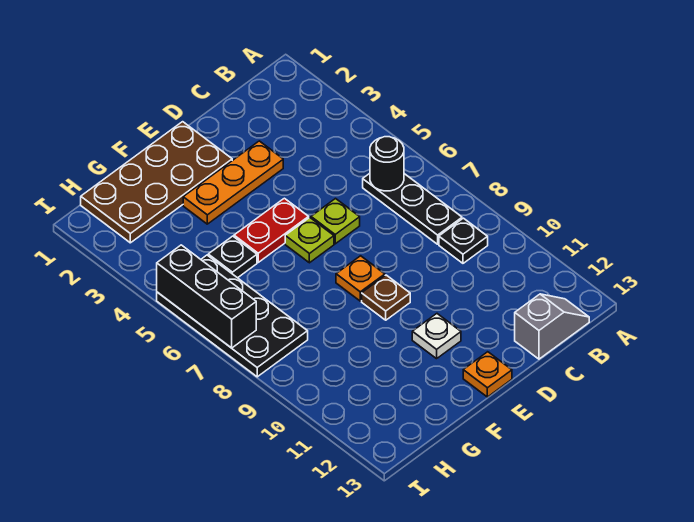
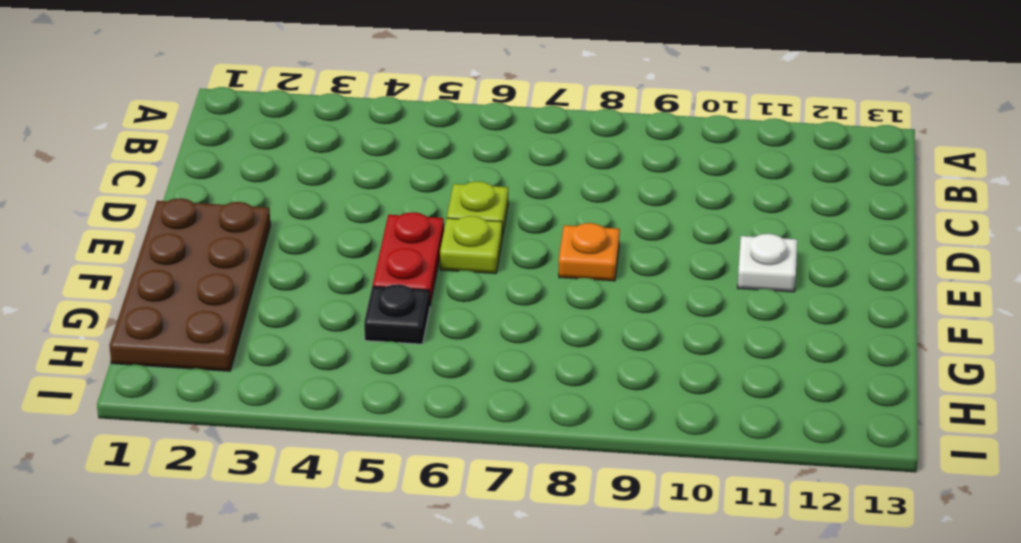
none -> black 1x3 plate [363,173,462,244]
none -> black 1x1 plate [439,218,488,263]
none -> grey 1x2 slope [515,294,589,359]

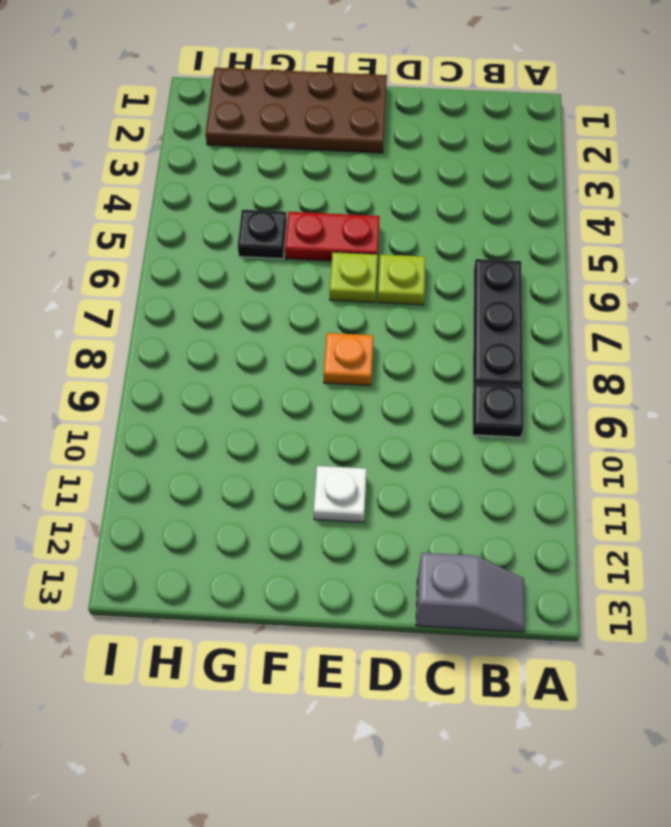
none -> orange 1x3 plate [183,141,283,224]
none -> brown 1x1 plate [362,275,410,320]
none -> orange 1x1 plate [463,352,512,397]

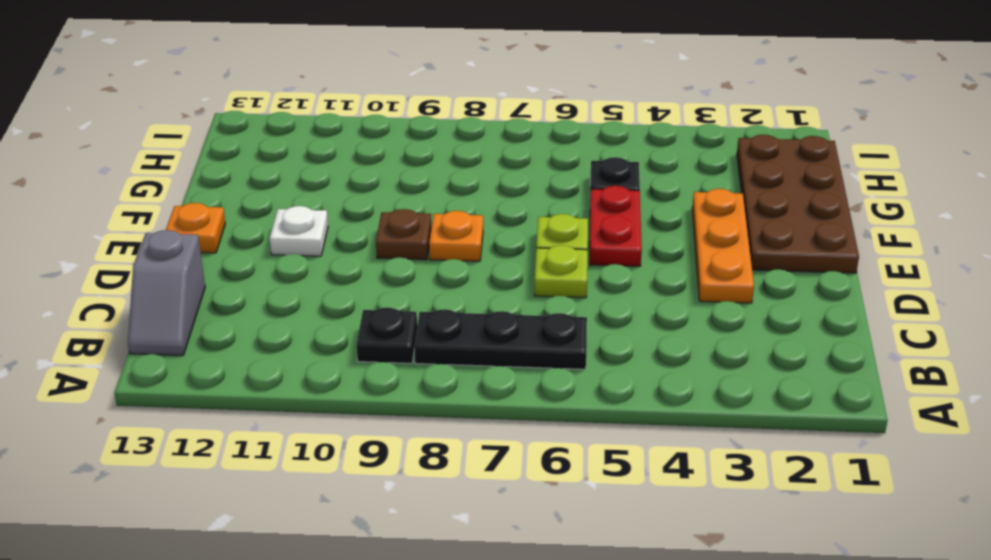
none -> black 2x4 plate [157,255,308,377]
none -> black 1x1 round brick [370,137,404,191]
none -> black 1x3 brick [157,245,256,348]

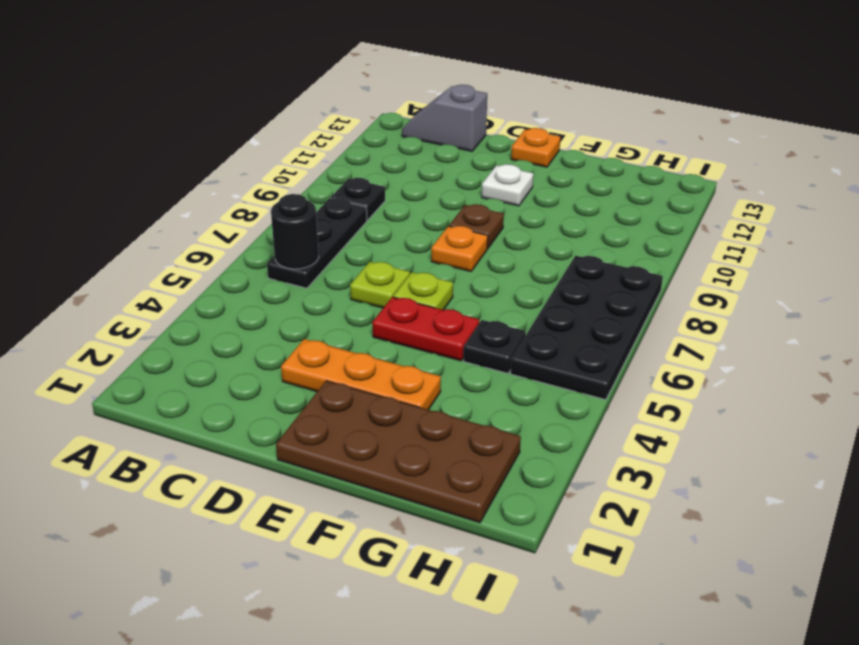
none -> black 1x3 brick [157,245,256,348]

